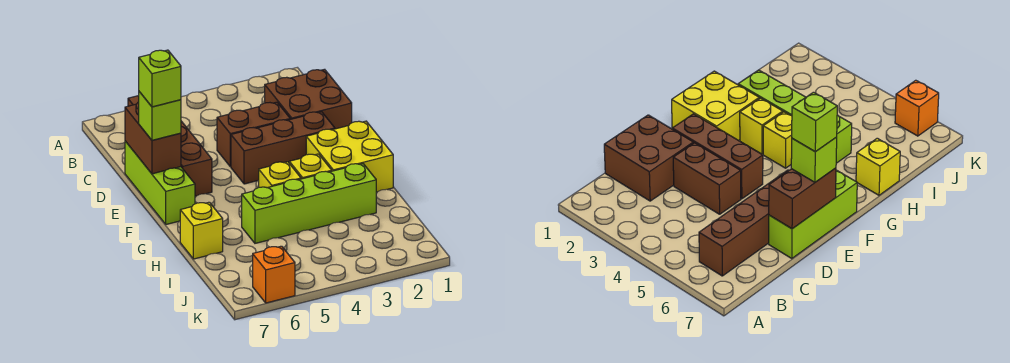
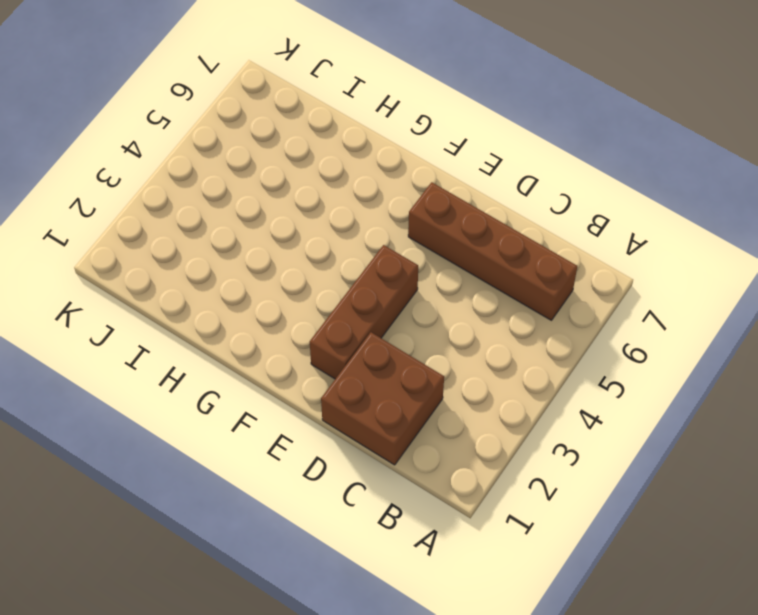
none -> brown 1x2 brick [217,102,290,167]
none -> lime 1x3 brick [125,141,195,224]
none -> yellow 2x2 brick [306,121,393,192]

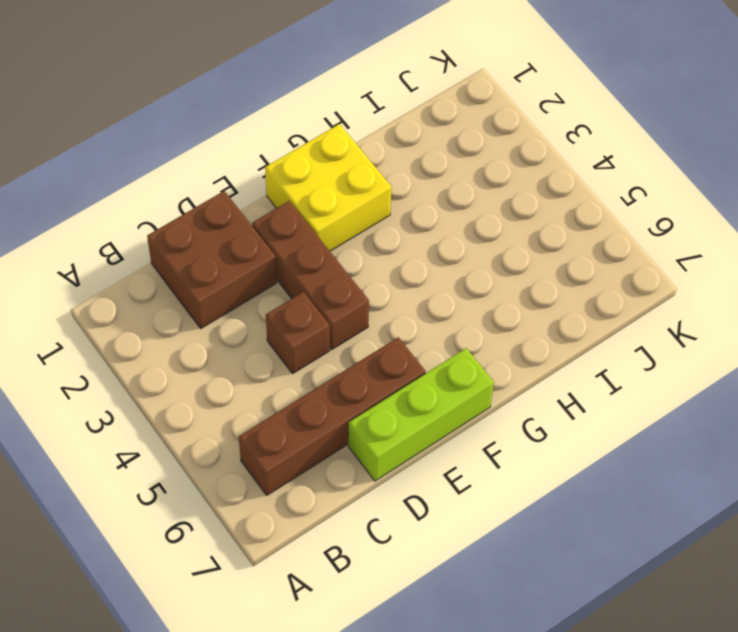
brown 1x1 brick [266,292,330,374] -> brown 1x2 brick [217,102,290,167]
none -> yellow 1x1 brick [289,154,332,179]
none -> yellow 1x1 brick [259,162,301,188]
none -> lime 1x4 brick [242,164,376,243]

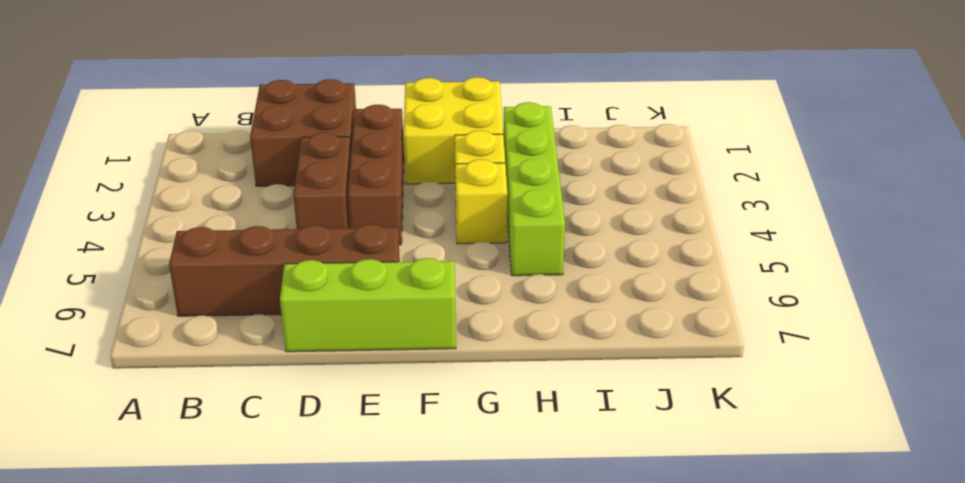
none -> yellow 1x1 brick [180,202,223,259]
none -> orange 1x1 brick [253,246,295,303]
none -> brown 1x2 brick [125,102,181,174]

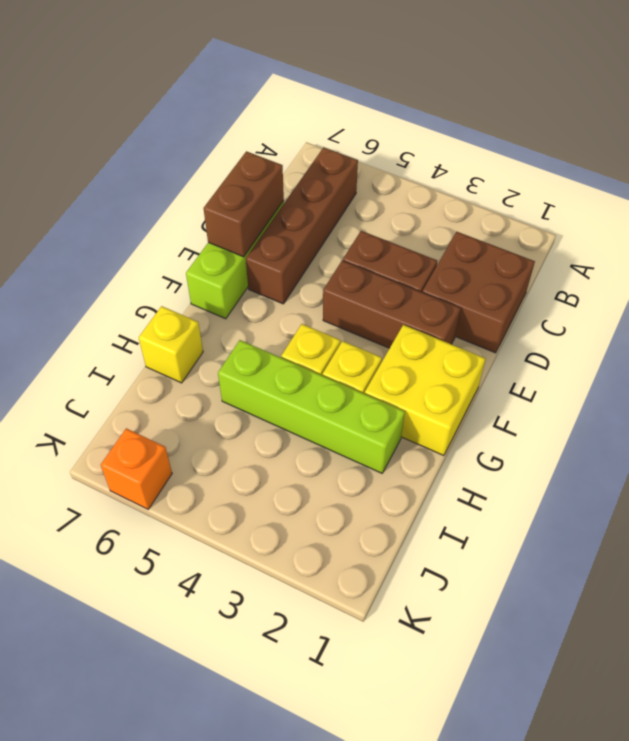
none -> lime 1x1 brick [139,92,181,140]
none -> lime 1x1 brick [139,50,181,107]

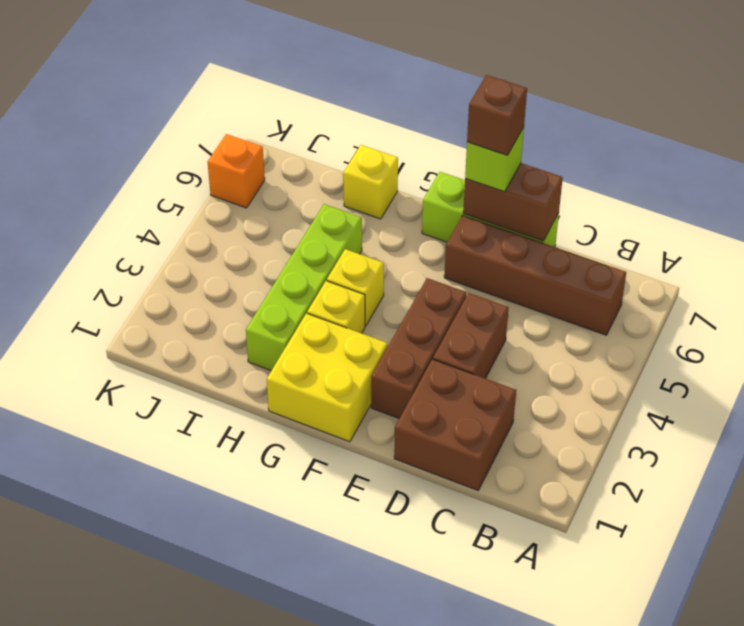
brown 1x1 brick [467,75,527,155] -> lime 1x1 brick [139,50,181,107]

